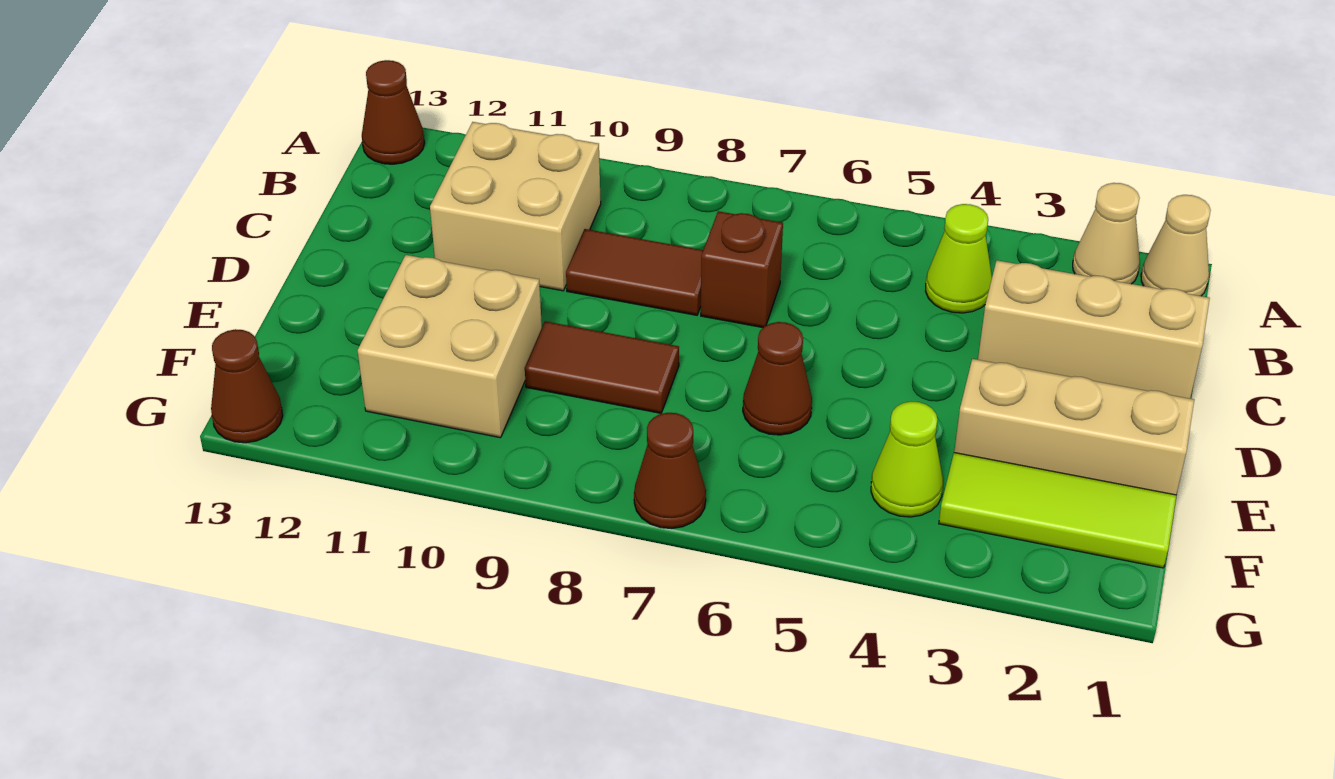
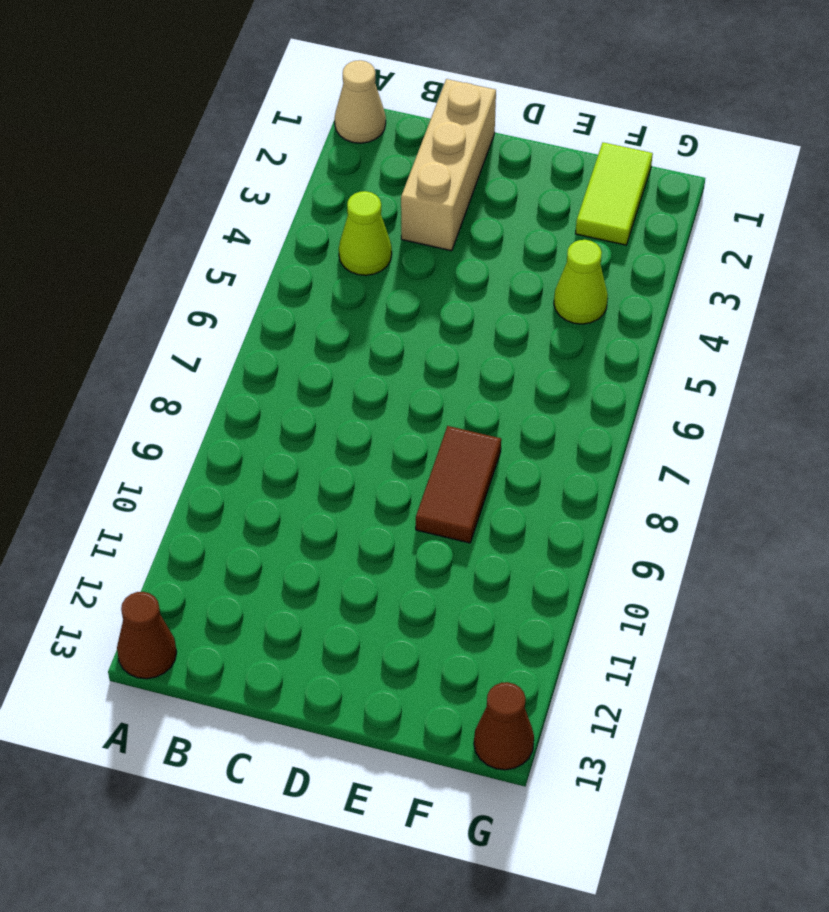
lime 1x2 tile [576,142,653,245] -> lime 1x3 tile [939,453,1177,568]
none -> tan 1x1 cone [1073,183,1140,284]
none -> tan 2x2 brick [430,122,601,291]
none -> brown 1x1 brick [701,211,783,328]

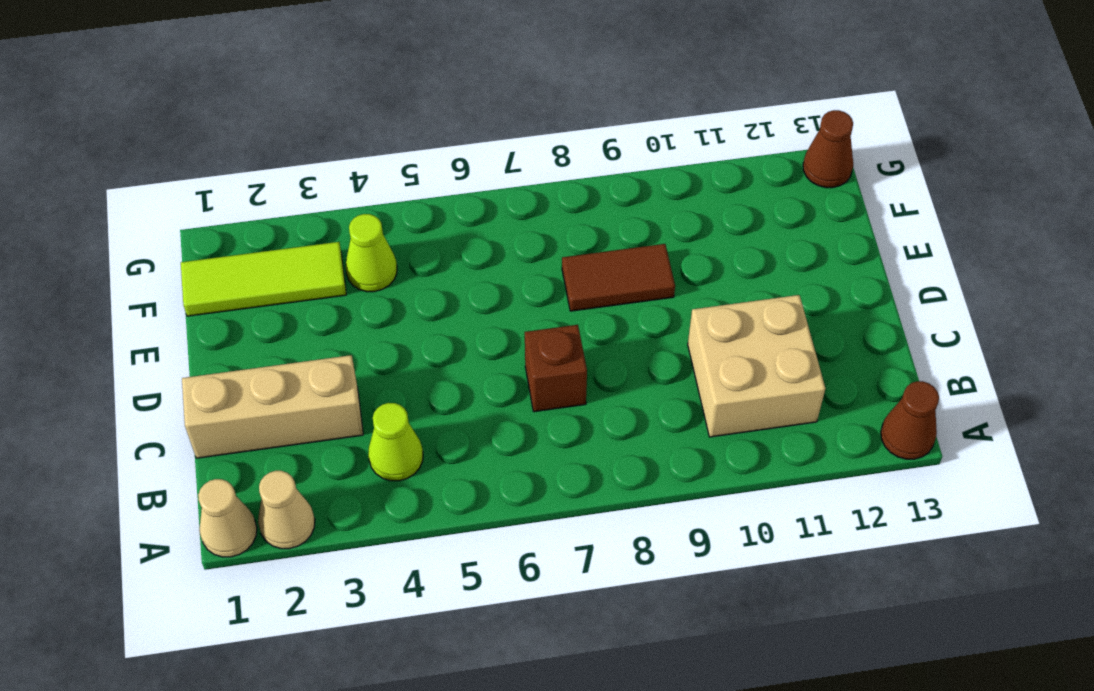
none -> brown 1x2 tile [566,229,703,315]
none -> tan 1x3 brick [954,359,1194,495]
none -> brown 1x1 cone [743,322,812,435]

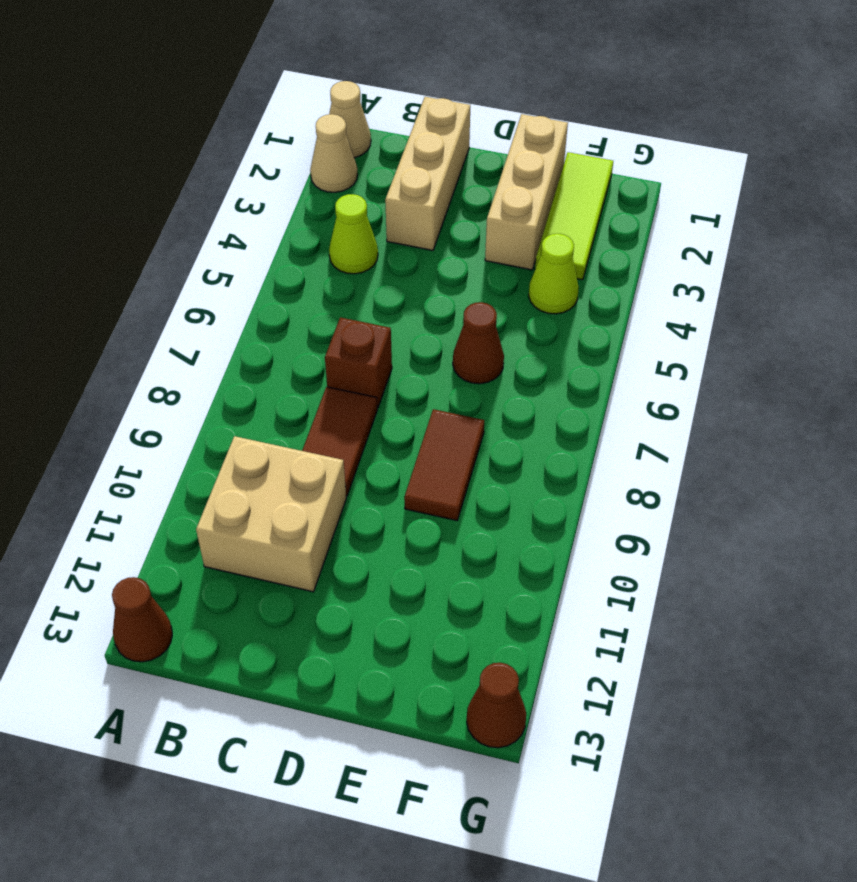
none -> tan 2x2 brick [358,255,542,438]
none -> brown 1x1 cone [634,413,706,528]

